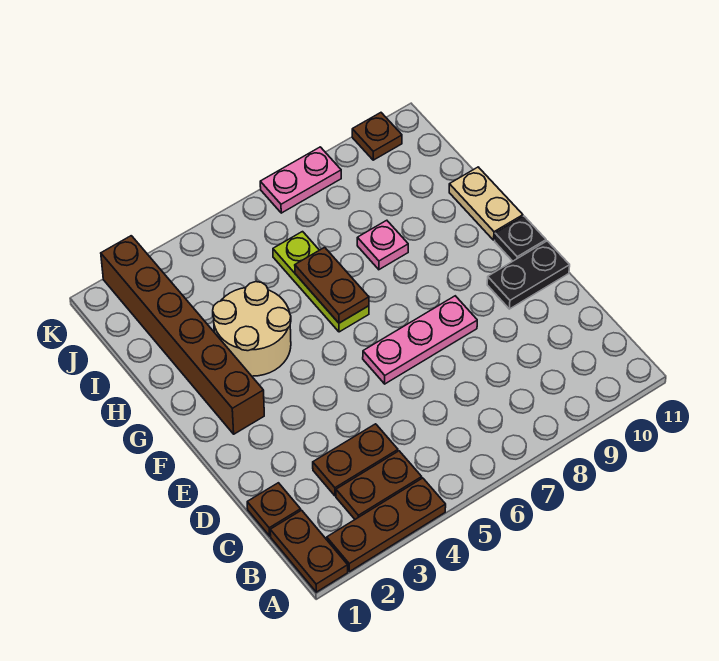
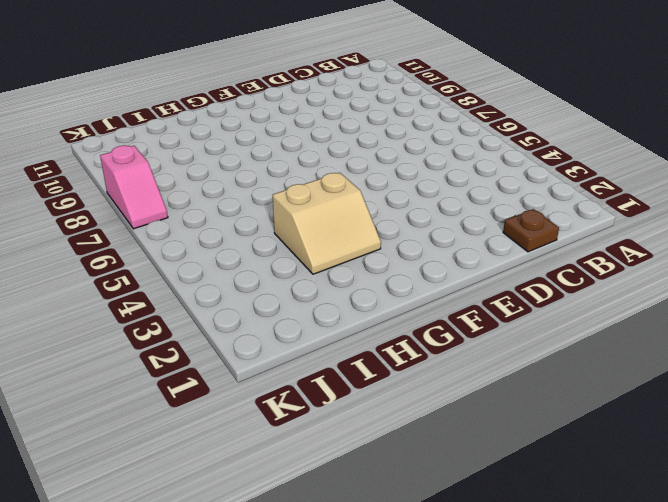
tan 2x2 slope [272,173,381,274] -> tan 2x2 round brick [213,282,291,376]
pink 1x2 slope [100,145,168,229] -> pink 1x2 plate [260,147,341,213]
none -> brown 1x2 plate [270,510,348,592]
none -> brown 1x3 plate [327,478,446,572]
none -> brown 1x2 plate [336,451,422,519]

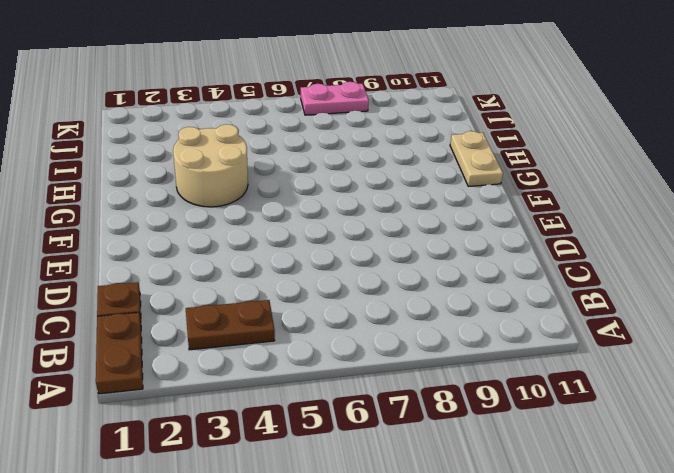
none -> brown 1x3 plate [327,478,446,572]
none -> brown 1x2 plate [313,424,398,496]
none -> pink 1x3 plate [363,296,477,384]

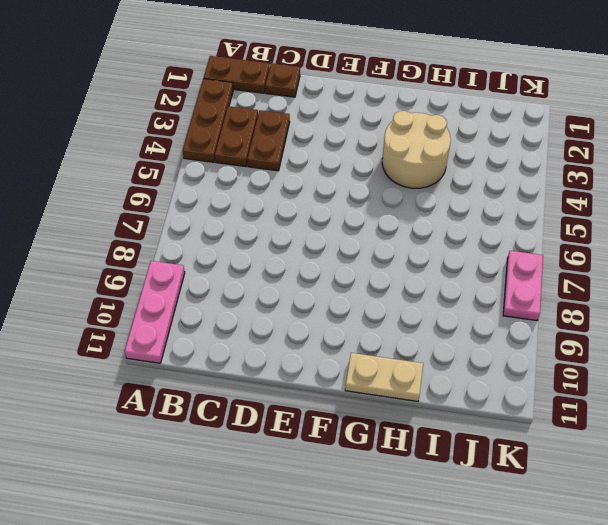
pink 1x3 plate [125,261,185,363] -> pink 1x3 plate moved to [363,296,477,384]
none -> black 1x2 plate [487,241,570,309]
none -> brown 1x6 brick [101,236,264,434]
none -> black 1x1 plate [495,216,546,261]

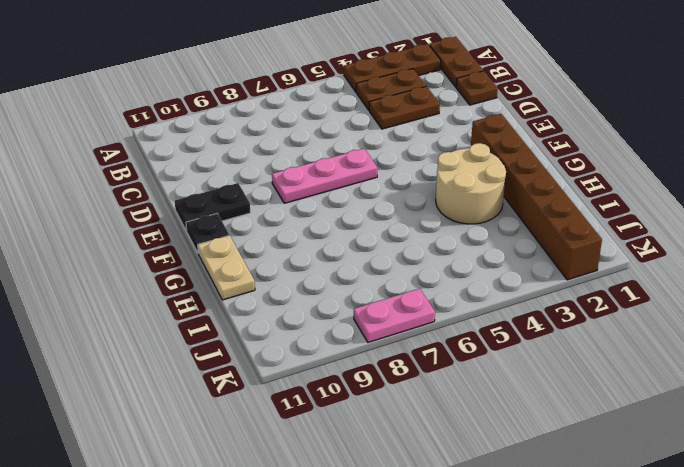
none -> lime 1x3 plate [273,232,369,332]
none -> pink 1x1 plate [357,220,408,270]
none -> brown 1x1 plate [352,113,402,160]

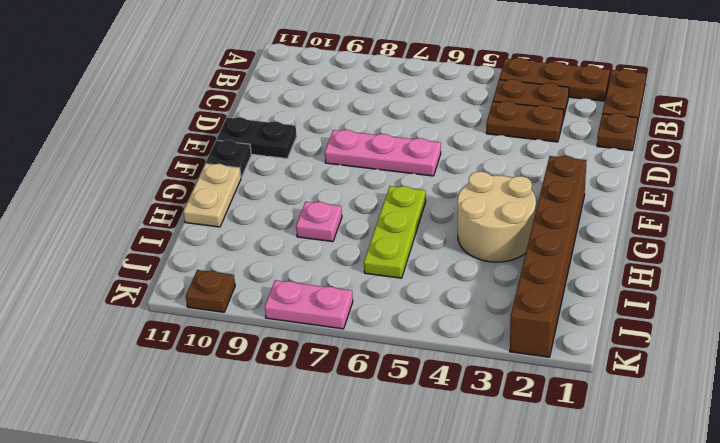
none -> brown 1x2 plate [295,247,369,323]

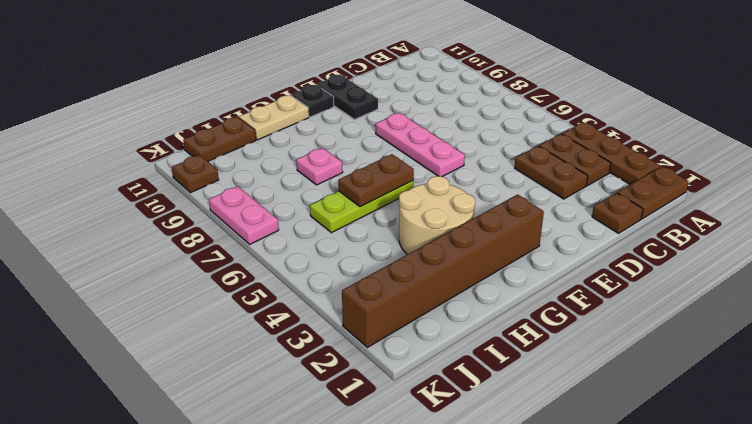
brown 1x2 plate [183,117,256,161] -> none

